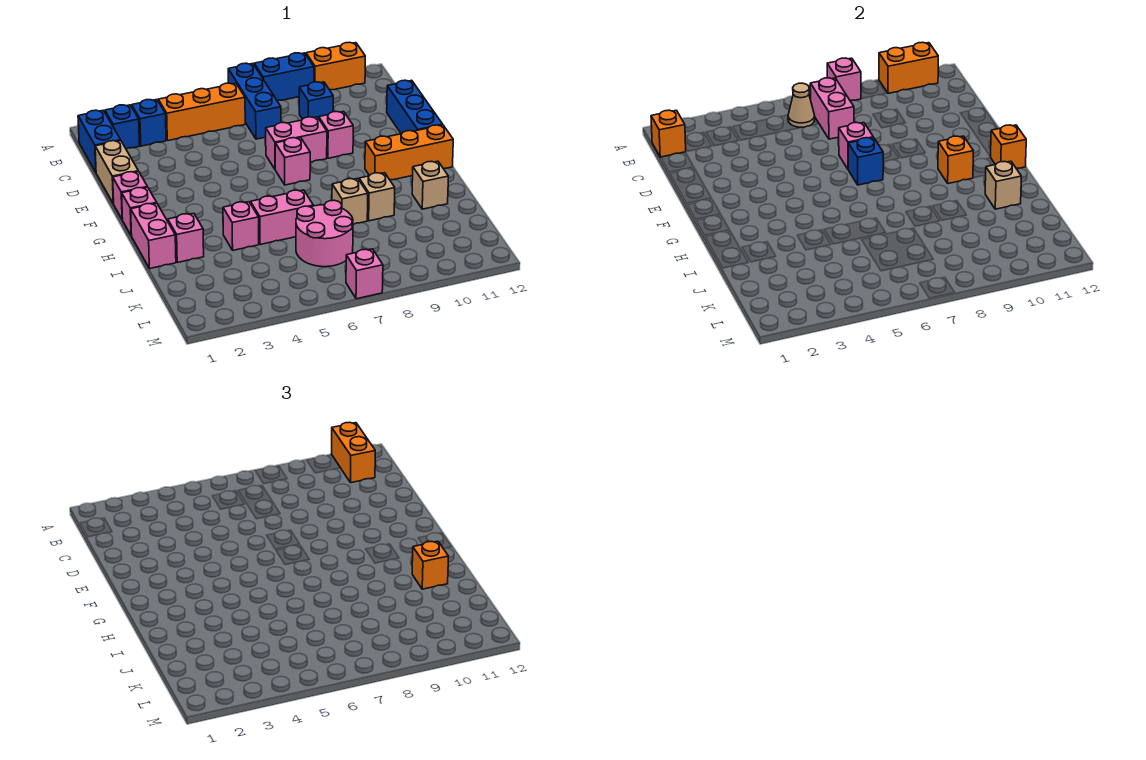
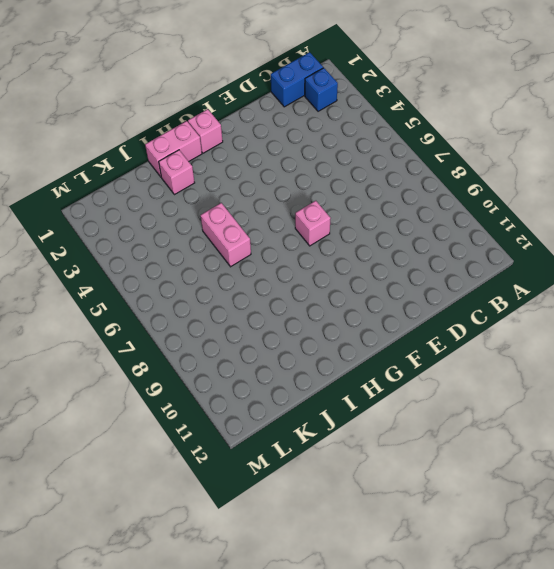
none -> blue 1x3 brick [228,63,281,139]
none -> blue 1x2 brick [254,53,314,100]
none -> orange 1x2 brick [306,42,365,90]
none -> blue 1x1 brick [132,100,166,146]

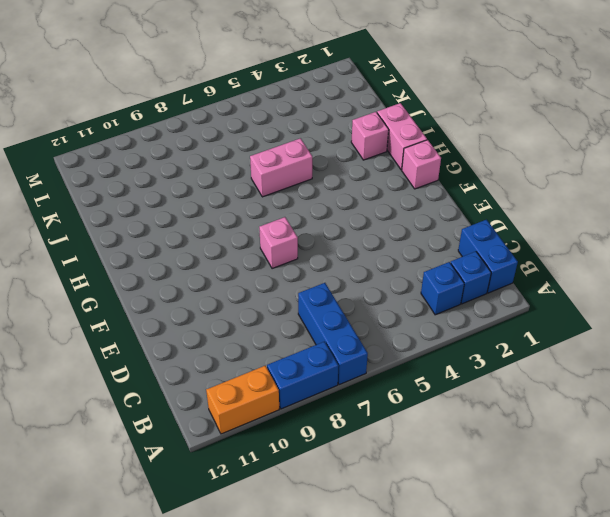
none -> orange 1x3 brick [158,83,245,141]
none -> blue 1x1 brick [299,82,333,119]
none -> tan 1x2 brick [95,141,138,204]
none -> blue 1x3 brick [387,80,443,134]

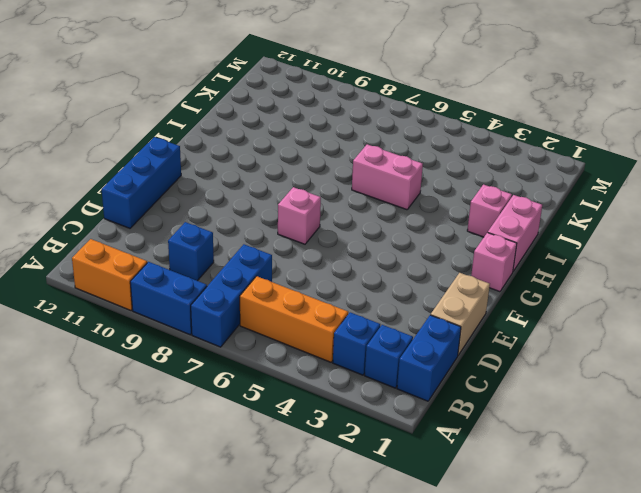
none -> pink 1x2 brick [266,117,327,169]
none -> pink 1x1 brick [319,111,353,158]
none -> pink 1x1 brick [113,172,147,220]
none -> orange 1x3 brick [365,125,453,180]

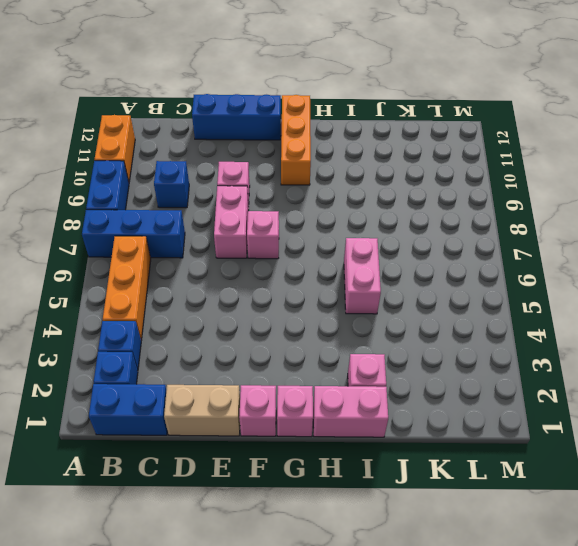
none -> pink 1x1 brick [223,202,259,250]
none -> tan 1x1 brick [332,178,368,224]
none -> tan 1x1 brick [359,173,395,221]
none -> tan 1x1 brick [412,161,448,209]

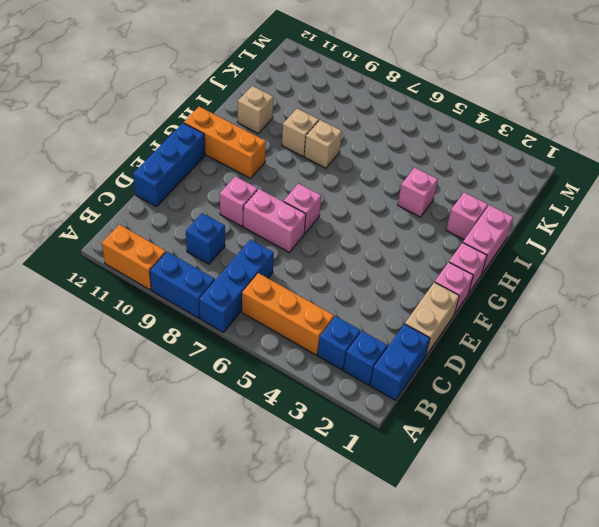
none -> pink 1x2 brick [251,190,313,245]
none -> pink 2x2 round brick [296,200,353,267]
none -> pink 1x1 brick [346,249,383,299]
none -> pink 1x1 brick [827,58,861,100]

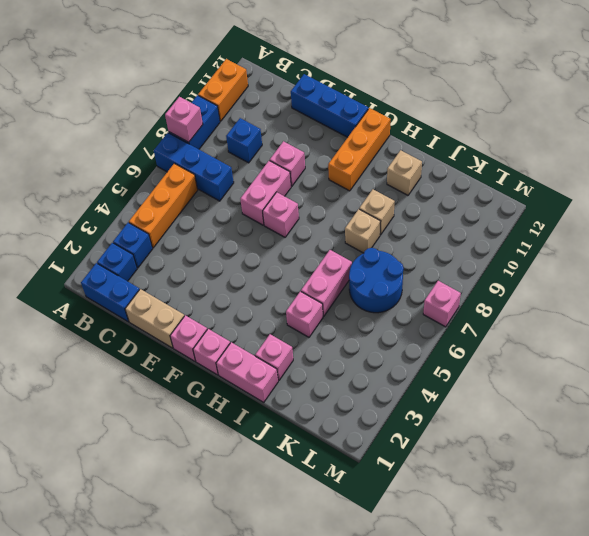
blue 2x2 round brick [349,248,403,313] -> pink 2x2 round brick [296,200,353,267]
none -> orange 1x2 brick [879,42,938,93]
none -> orange 1x1 brick [651,110,686,157]
none -> tan 1x1 cone [788,83,815,127]
none -> pink 1x2 brick [810,78,854,139]

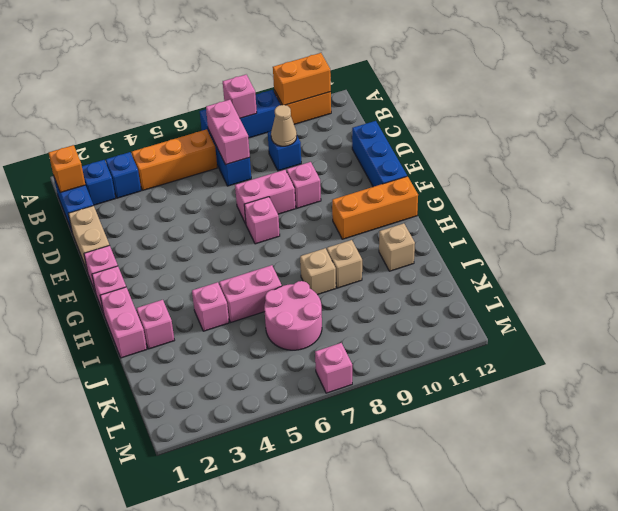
tan 1x1 cone [271,105,297,146] -> tan 1x1 cone moved to [788,83,815,127]
none -> pink 1x1 brick [839,123,873,169]
none -> blue 1x1 brick [848,138,883,185]
none -> orange 1x1 brick [938,136,973,184]
none -> orange 1x1 brick [990,125,1026,168]

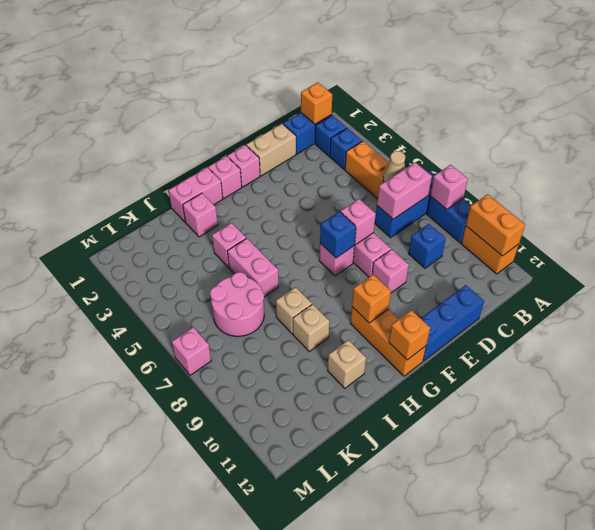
none -> tan 1x1 brick [985,161,1021,209]
none -> orange 1x2 brick [331,422,375,483]
none -> orange 1x1 brick [412,541,448,589]

